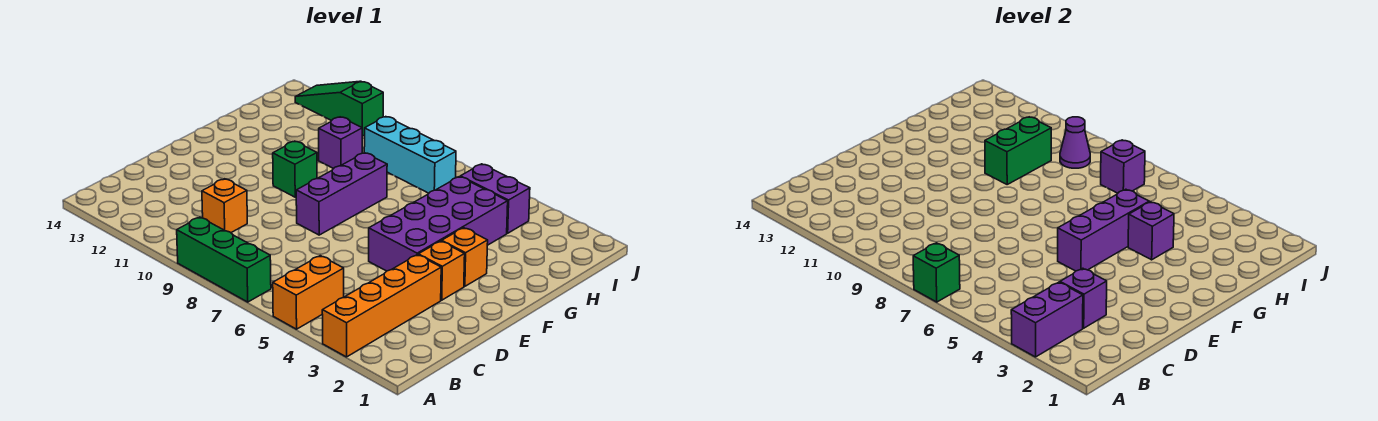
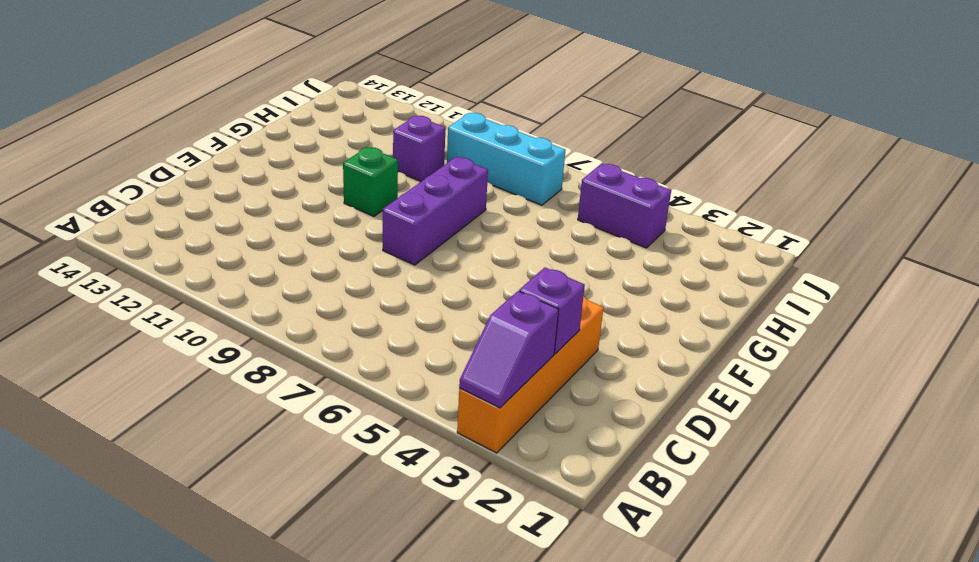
purple 1x2 slope [459,291,559,408] -> purple 1x2 brick [1011,282,1083,357]
none -> orange 1x2 brick [273,256,344,329]
none -> green 1x3 brick [177,217,271,302]
none -> orange 1x1 brick [202,179,247,232]

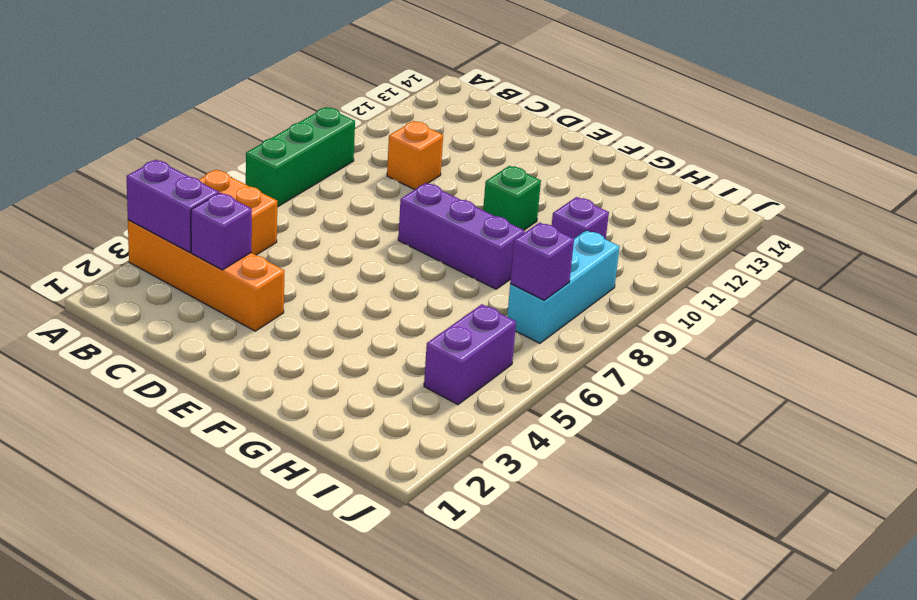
none -> orange 1x1 brick [418,241,465,300]
none -> purple 2x4 brick [369,177,508,271]
none -> orange 1x1 brick [442,228,488,286]

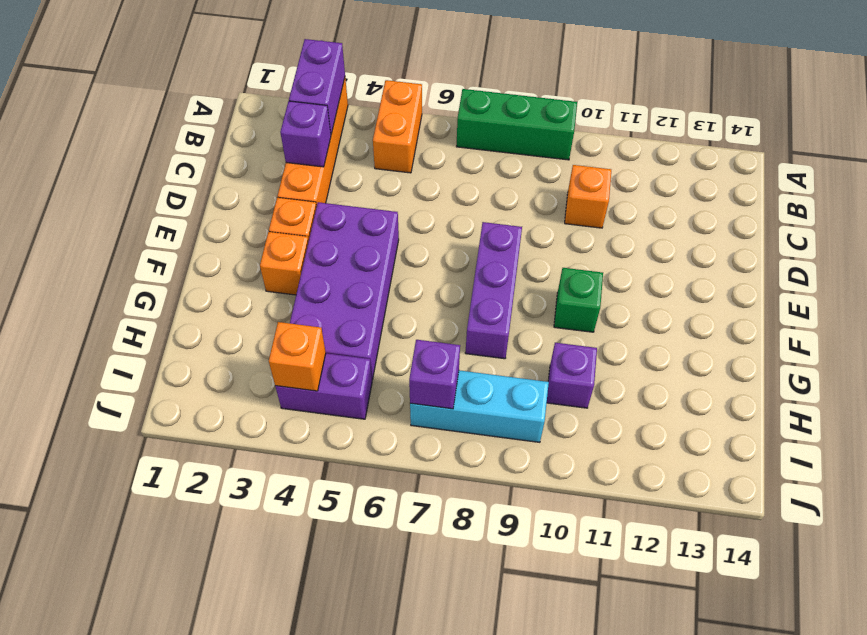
orange 1x1 brick [269,322,326,391] -> none
none -> green 1x3 slope [295,81,383,136]
none -> green 1x1 brick [913,243,960,302]
none -> purple 1x3 brick [1058,189,1149,271]

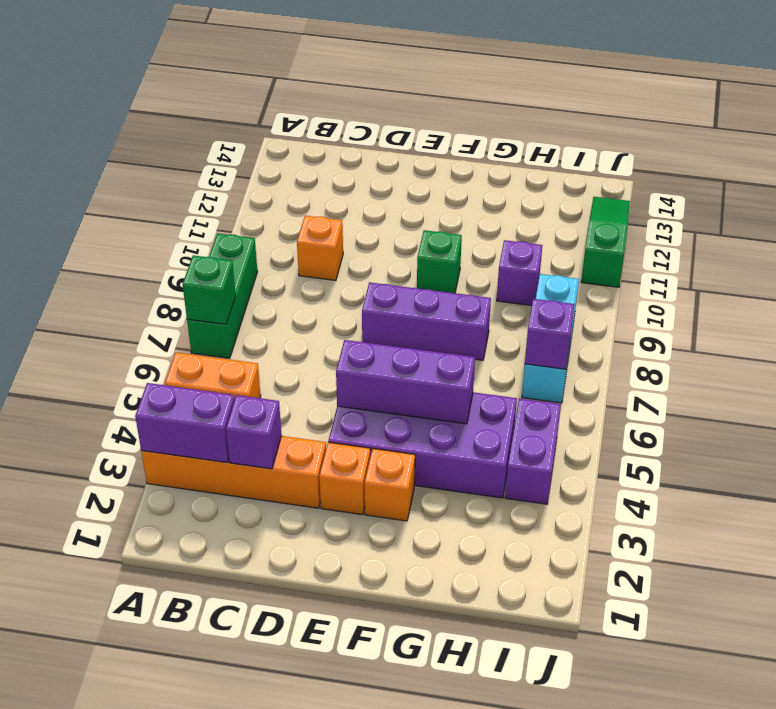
none -> purple 1x1 brick [1128,202,1174,260]
none -> green 1x2 brick [985,117,1051,184]
none -> purple 1x1 cone [1060,117,1090,168]

